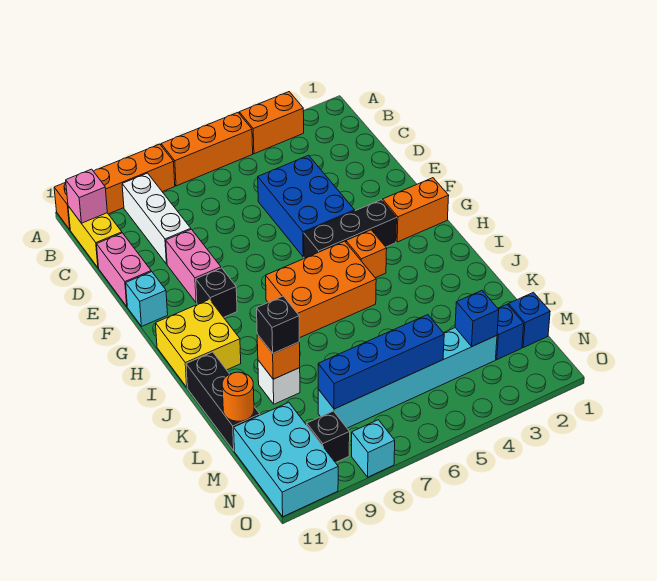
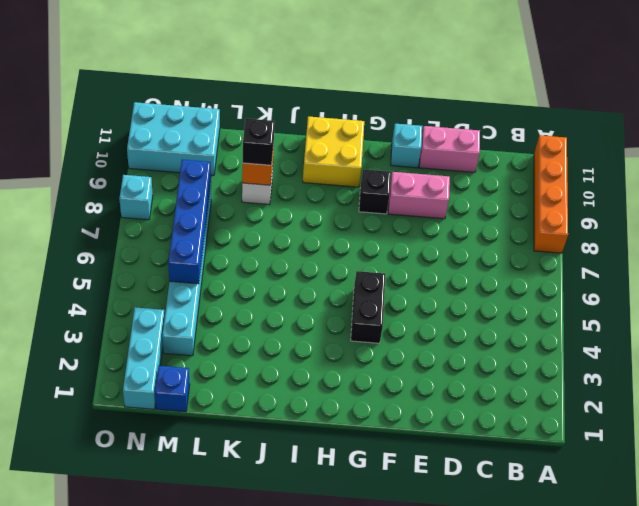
black 1x2 brick [351,271,385,343] -> black 1x3 brick [304,200,397,258]
cyan 1x3 brick [123,307,165,409] -> none
none -> orange 1x2 brick [239,92,304,154]
none -> orange 1x3 brick [161,113,253,186]
none -> white 1x3 brick [122,173,191,264]

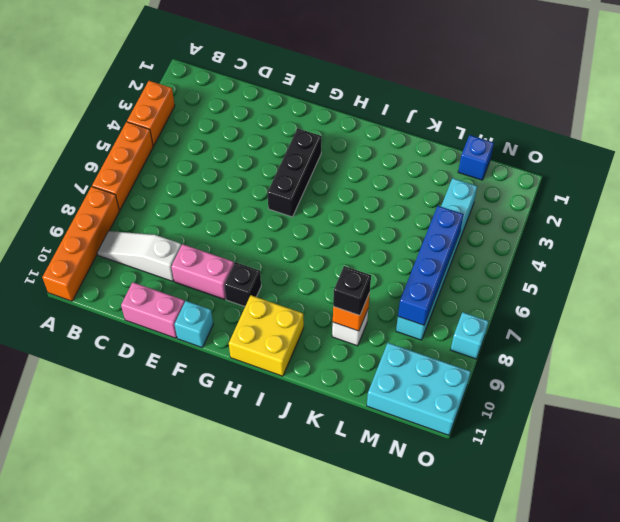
white 1x3 slope [97,231,181,281] -> white 1x3 brick [122,173,191,264]
none -> yellow 1x2 brick [68,206,122,268]
none -> blue 2x3 brick [258,155,355,257]
none -> orange 1x2 brick [383,178,449,242]

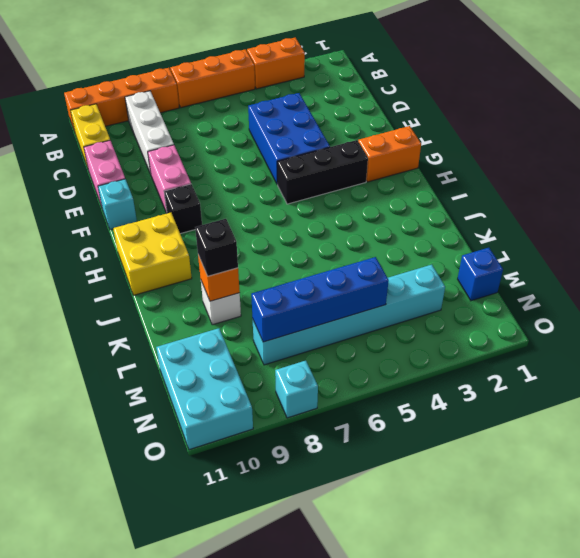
none -> orange 1x1 brick [346,230,387,278]
none -> orange 2x3 brick [266,241,376,338]
none -> black 1x3 brick [186,352,260,451]

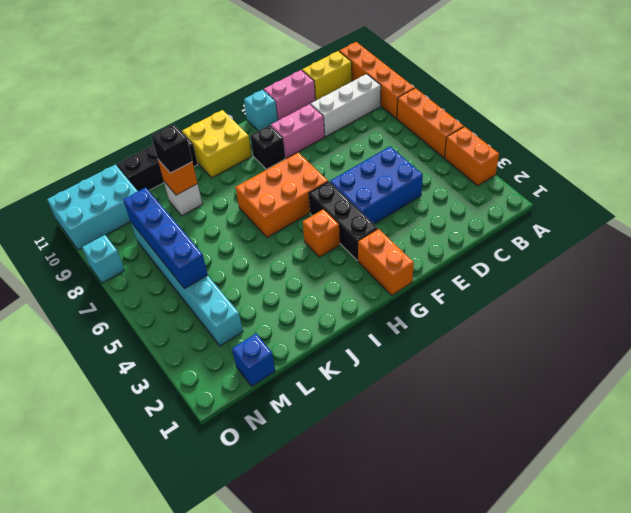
orange 2x3 brick [235,152,328,238] -> orange 2x3 brick turned to [266,241,376,338]
none -> blue 1x1 brick [496,304,524,360]
none -> black 1x1 brick [307,411,350,463]
none -> pink 1x1 brick [66,169,107,223]

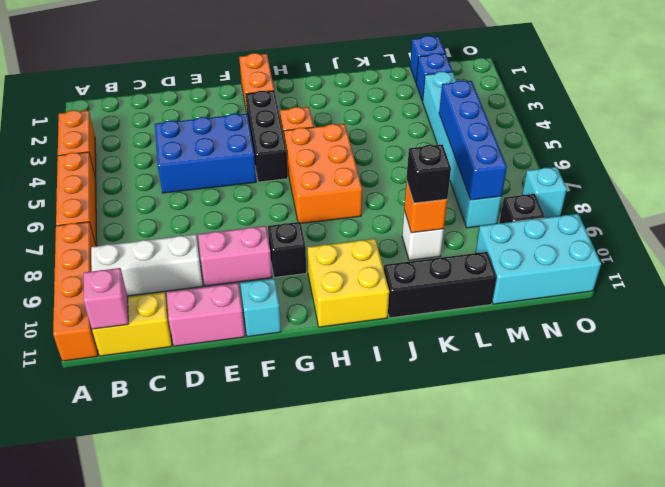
none -> orange 1x1 round brick [222,372,254,421]
none -> blue 1x1 brick [455,291,499,346]

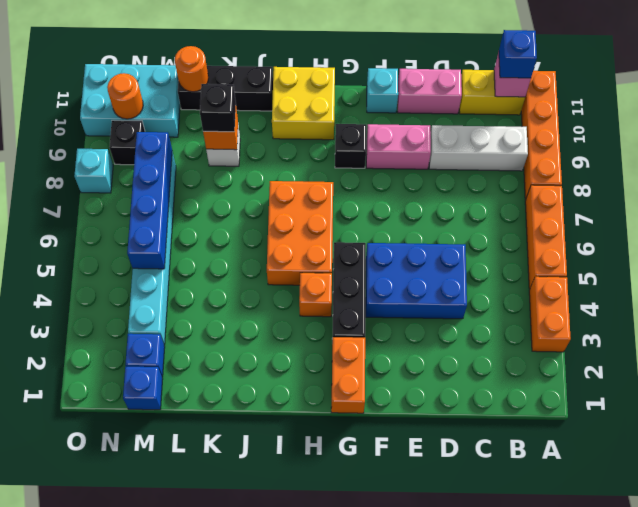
blue 1x1 brick [499,30,537,78] -> blue 1x1 brick moved to [455,291,499,346]
orange 1x1 round brick [107,73,143,119] -> none

